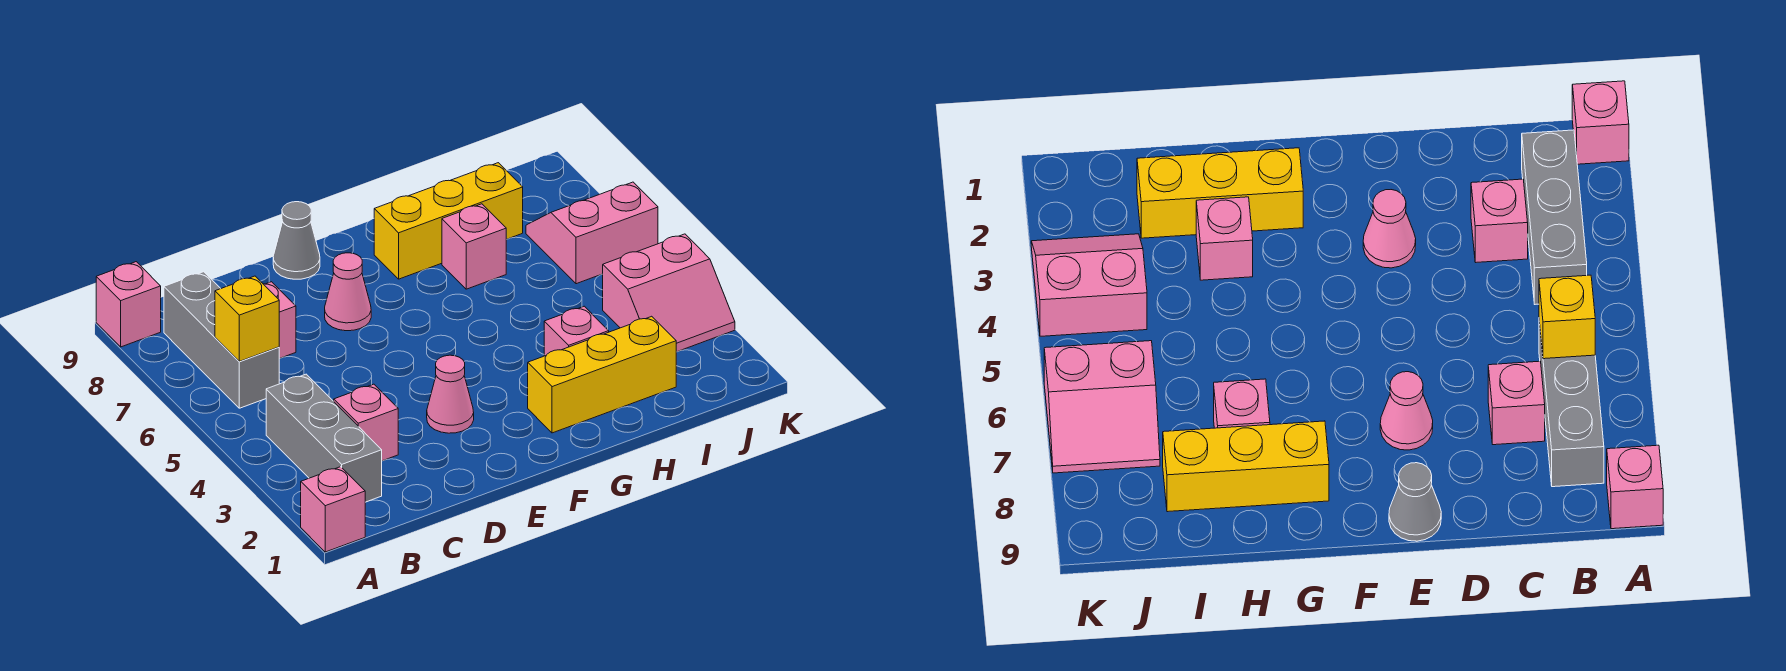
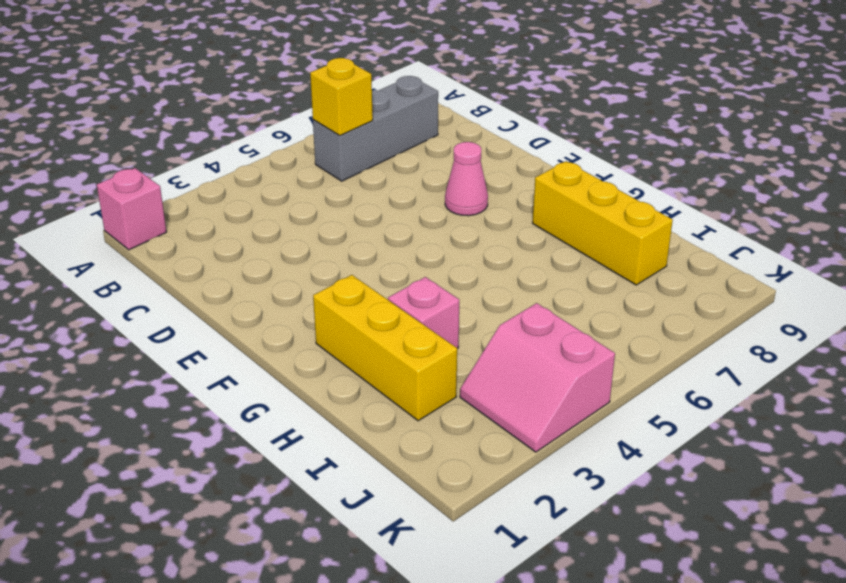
none -> pink 1x1 brick [96,262,161,347]
none -> grey 1x3 brick [266,374,382,502]
none -> pink 1x1 brick [334,384,398,461]

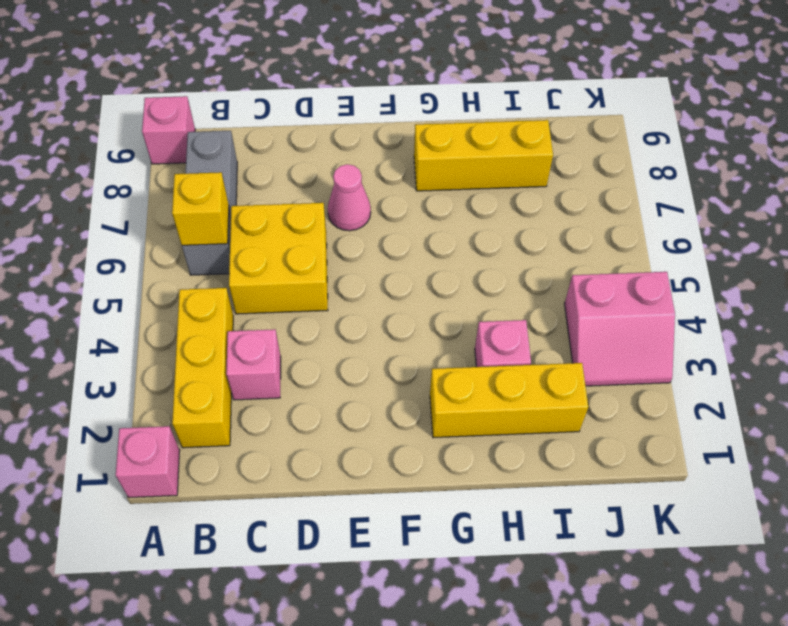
yellow 1x3 brick [172,288,233,448] -> grey 1x3 brick [266,374,382,502]
yellow 2x2 brick [229,203,328,314] -> none
none -> pink 1x1 brick [264,282,296,359]
none -> pink 1x1 cone [427,355,474,433]
none -> grey 1x1 cone [273,202,320,279]

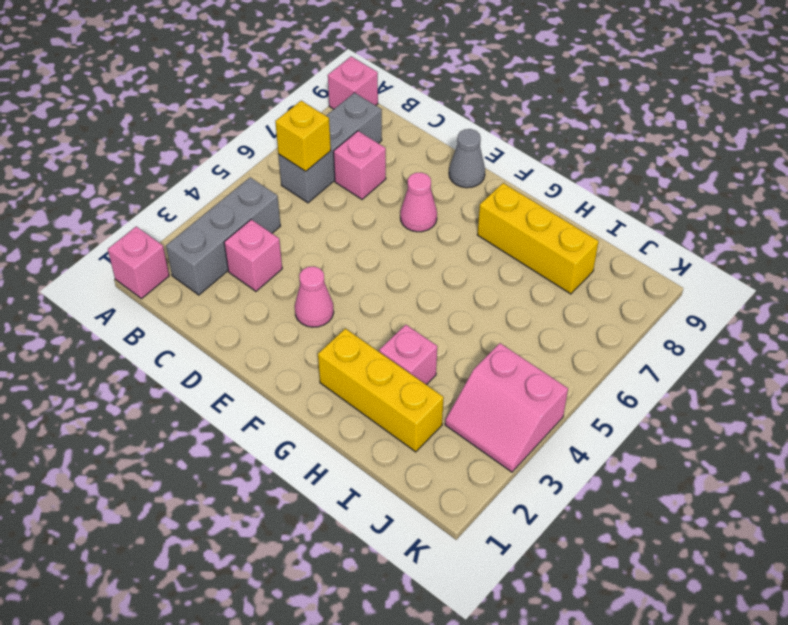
none -> pink 1x1 brick [442,204,506,289]
none -> pink 2x2 slope [526,182,658,284]

